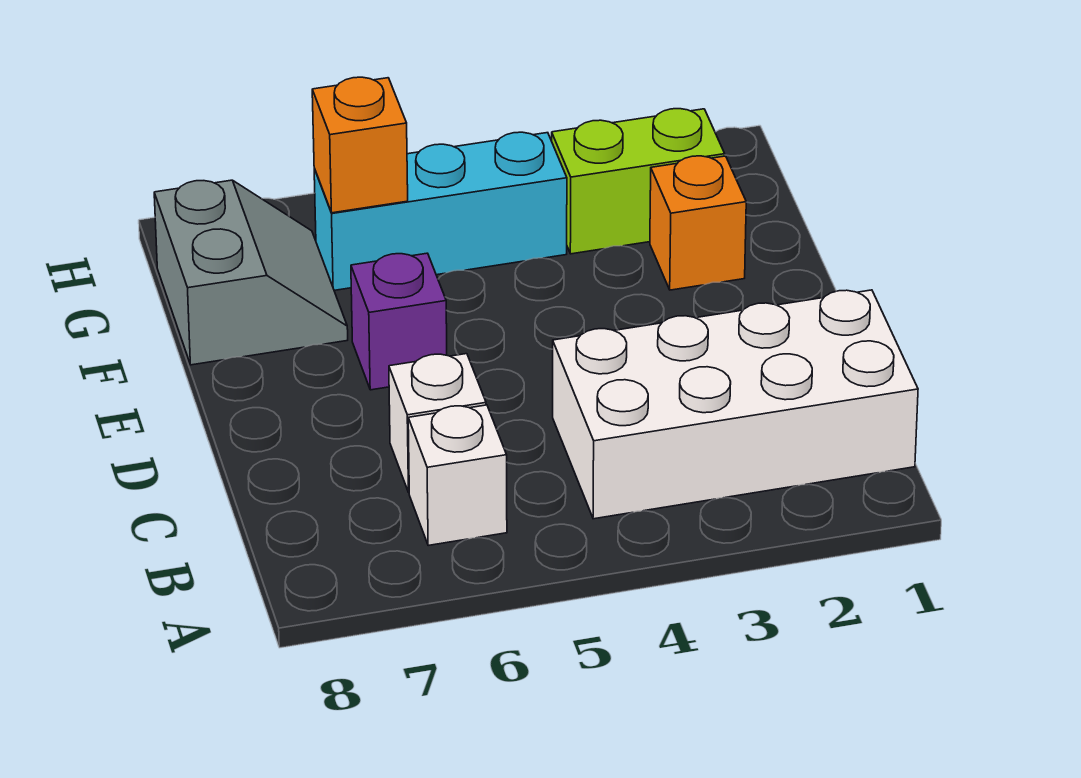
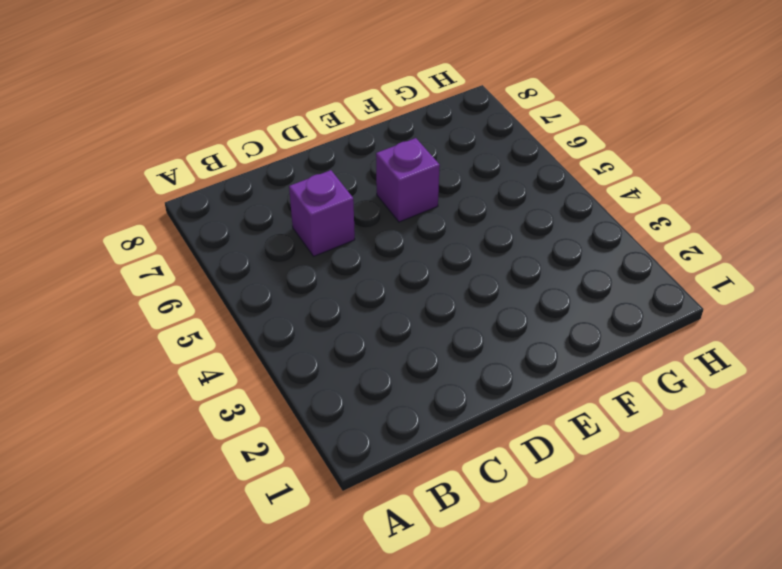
purple 1x1 brick [289,170,355,256] -> white 1x1 brick [389,354,486,492]
none -> white 2x4 brick [553,290,918,519]
none -> white 1x1 brick [408,405,507,546]

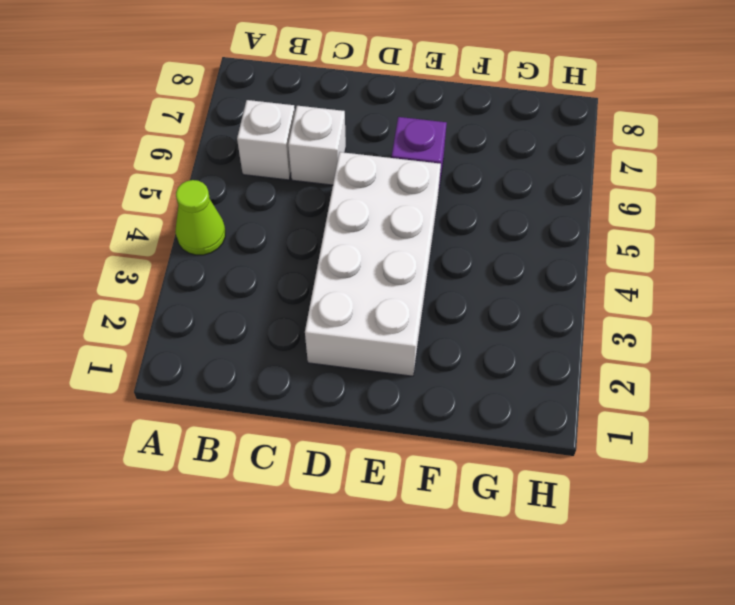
lime 1x1 cone [175,180,225,255] -> none
white 2x4 brick [305,152,441,376] -> white 2x4 brick moved to [553,290,918,519]
none -> orange 1x1 brick [650,156,746,290]
none -> grey 2x2 slope [154,180,348,365]

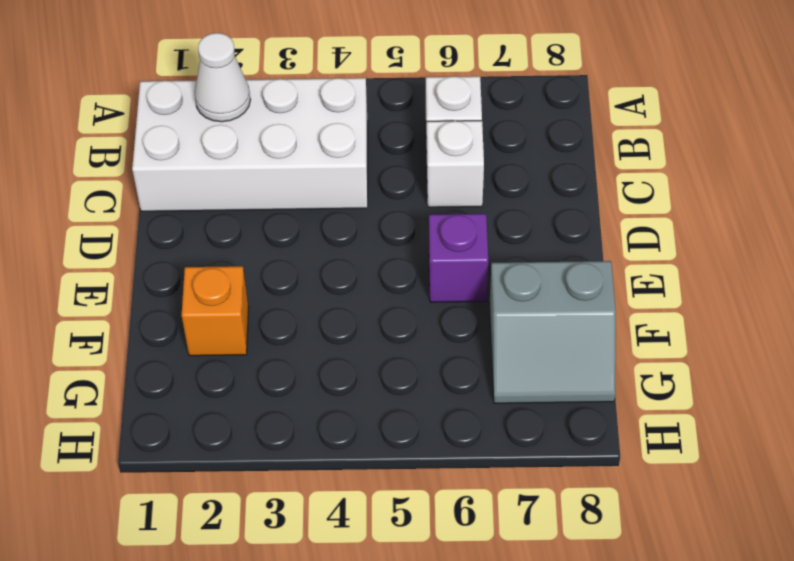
white 1x1 cone [195,33,250,122] -> none
grey 2x2 slope [489,261,616,403] -> grey 2x2 slope turned to [154,180,348,365]
none -> lime 1x2 brick [552,109,725,254]
none -> cyan 1x3 brick [314,132,567,290]

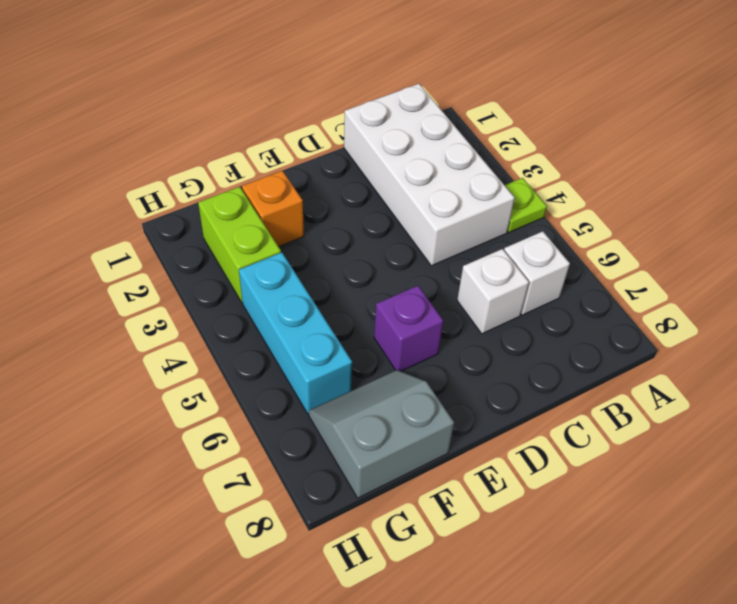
lime 1x1 plate [505,178,547,232] -> none
none -> orange 1x1 brick [312,77,408,213]

